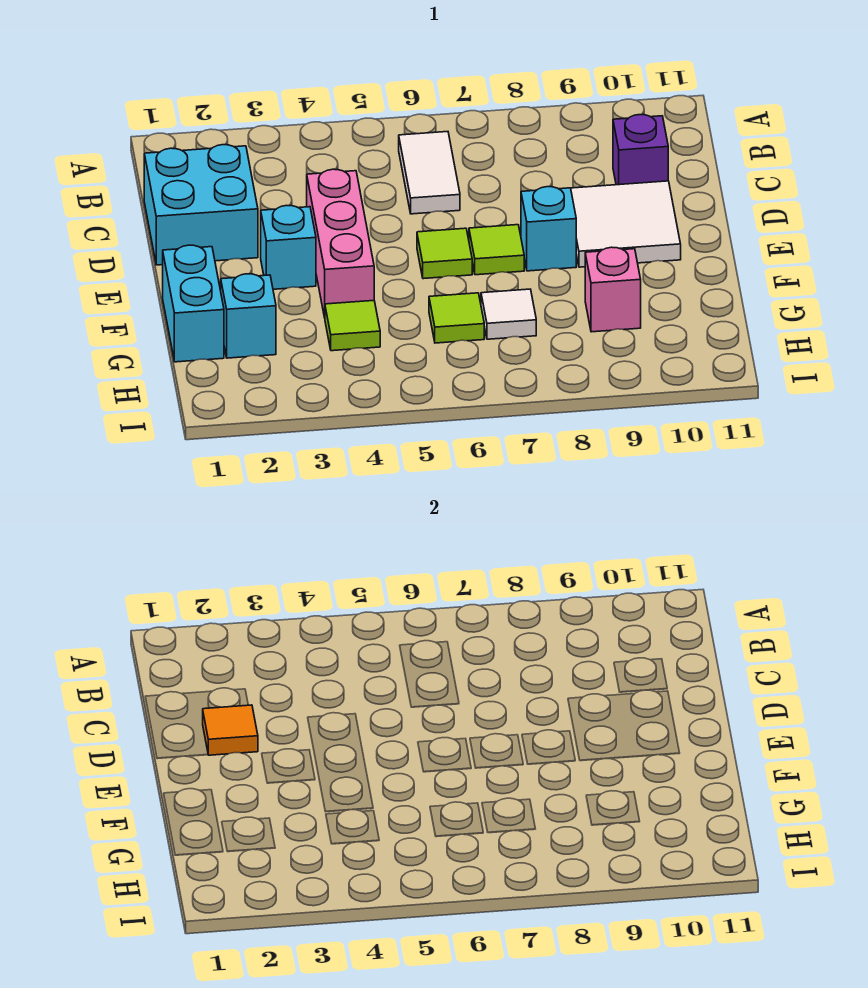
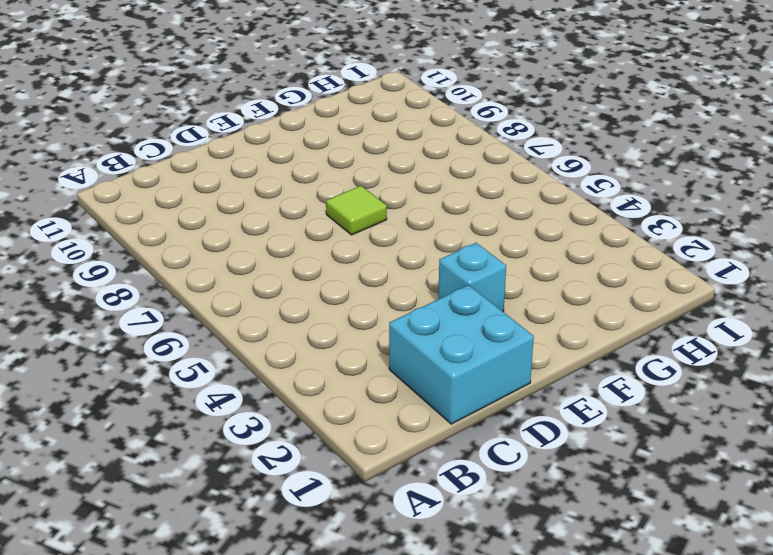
none -> white 1x2 tile [399,132,460,214]
none -> purple 1x1 brick [613,115,668,185]
none -> pink 1x3 brick [307,169,374,318]

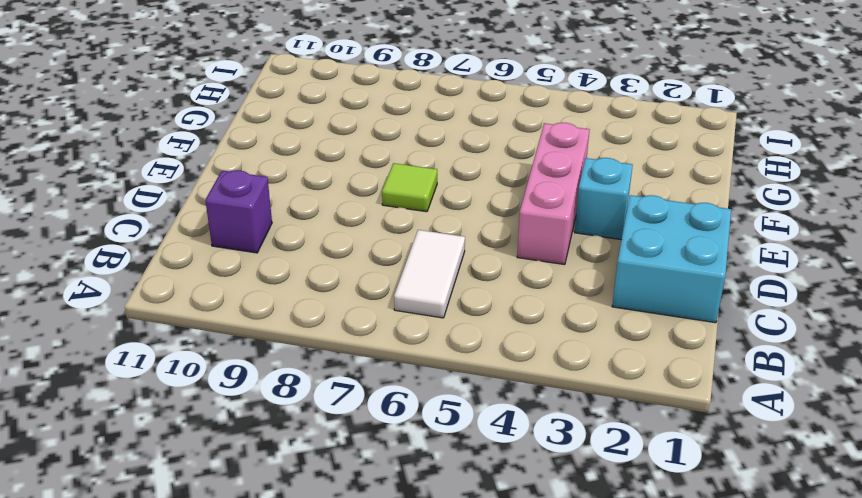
none -> white 2x2 tile [571,181,681,267]
none -> lime 1x1 tile [417,228,472,279]
none -> cyan 1x1 brick [521,187,576,271]

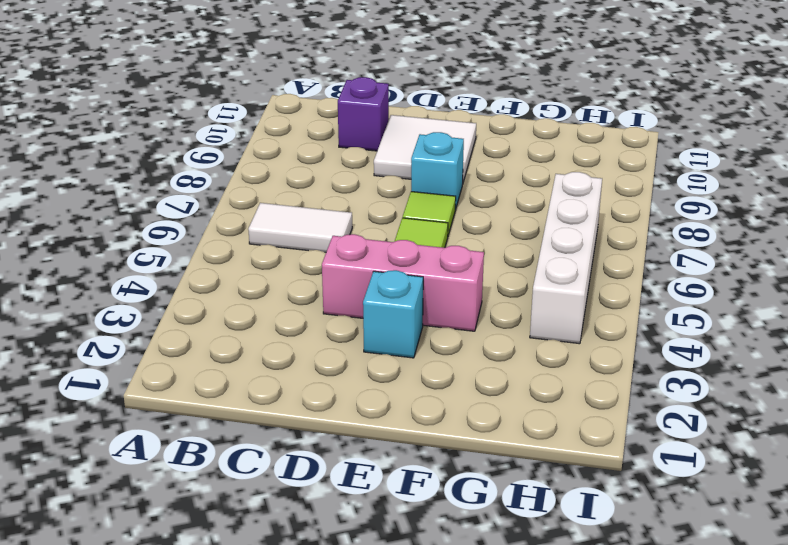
white 1x4 brick [530,172,602,344] -> none
none -> cyan 2x2 brick [144,145,258,265]
none -> cyan 1x2 brick [163,245,224,362]
none -> cyan 1x1 brick [221,274,276,358]

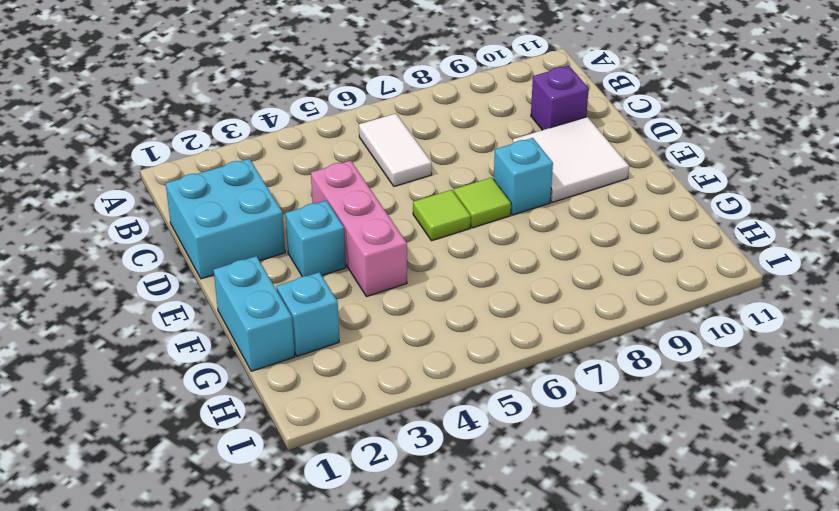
none -> lime 1x1 tile [325,301,380,351]
none -> lime 1x1 tile [429,293,484,343]
none -> white 1x1 tile [481,289,536,339]

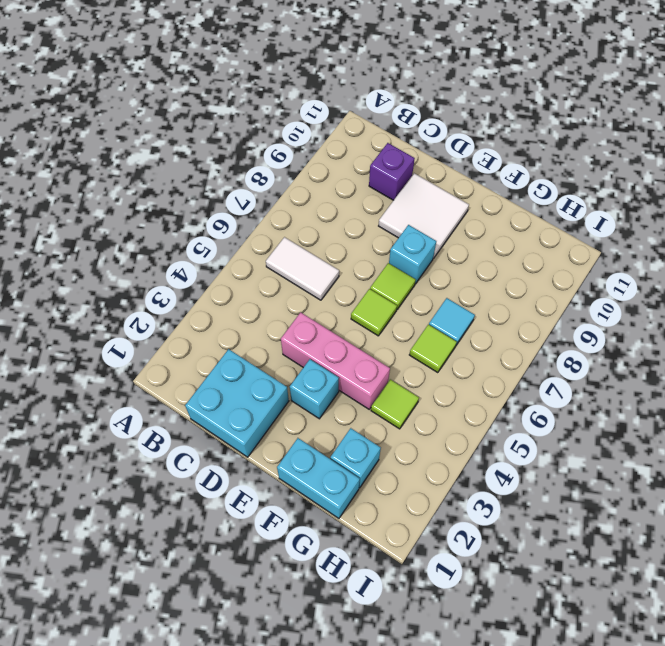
cyan 1x1 tile [429,298,475,345] -> white 1x1 tile [481,289,536,339]
none -> pink 1x1 brick [585,247,641,332]
none -> orange 1x1 tile [203,705,258,755]

